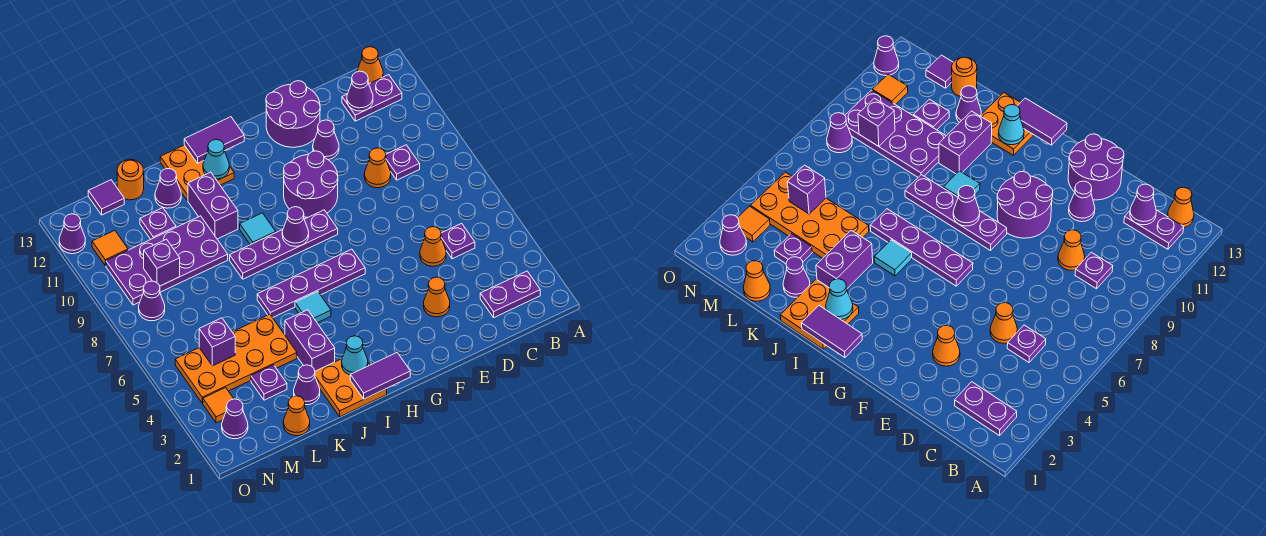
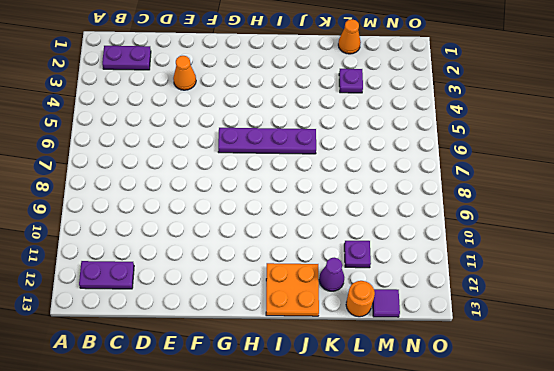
none -> orange 1x1 cone [357,47,383,83]
none -> purple 1x1 plate [441,223,475,259]
none -> purple 1x1 plate [386,145,420,180]
none -> orange 1x1 cone [420,227,446,266]

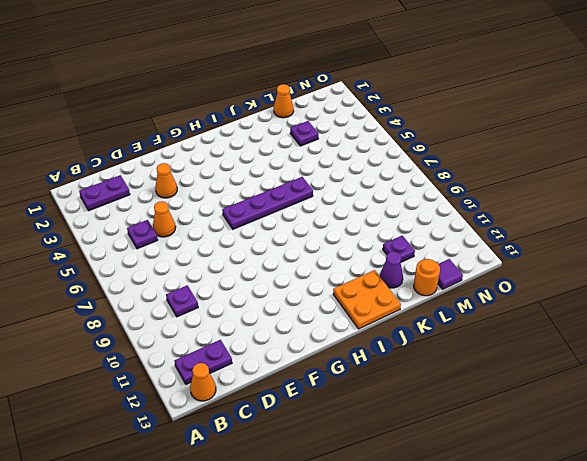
none -> orange 1x1 cone [364,148,391,188]
none -> purple 1x1 cone [313,120,339,160]
none -> purple 2x2 round brick [266,81,320,147]
none -> purple 2x2 round brick [284,151,338,218]

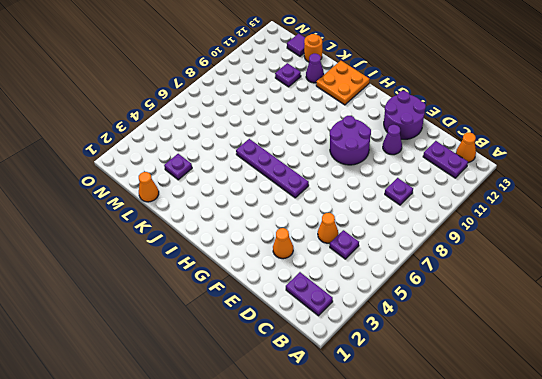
none -> orange 1x1 cone [364,148,391,188]
none -> purple 1x4 plate [230,210,338,279]
none -> orange 2x2 plate [315,359,387,417]
none -> cyan 1x1 tile [295,292,331,323]

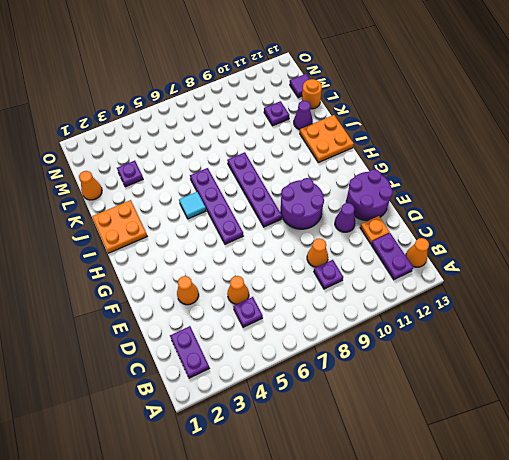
orange 1x1 plate [360,216,390,244] -> none
none -> cyan 1x1 tile [240,213,276,245]
none -> purple 1x2 brick [285,310,335,371]
none -> purple 1x2 brick [188,172,238,239]
none -> purple 1x1 cone [294,365,320,405]

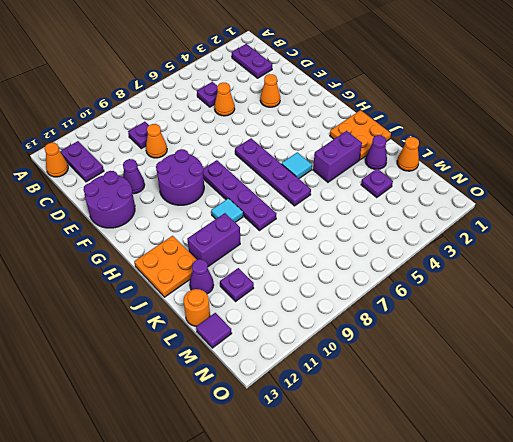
none -> orange 2x4 plate [175,314,297,403]
none -> purple 2x4 plate [106,216,228,305]
none -> purple 1x1 cone [222,399,248,439]
none -> orange 1x1 tile [203,388,234,423]

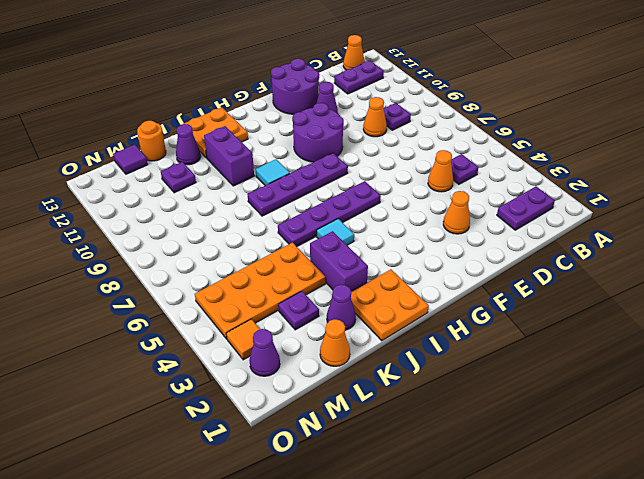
none -> purple 2x4 plate [106,216,228,305]
none -> purple 1x1 cone [139,281,165,321]
none -> orange 1x1 tile [92,230,128,266]
none -> purple 1x1 cone [59,214,85,254]

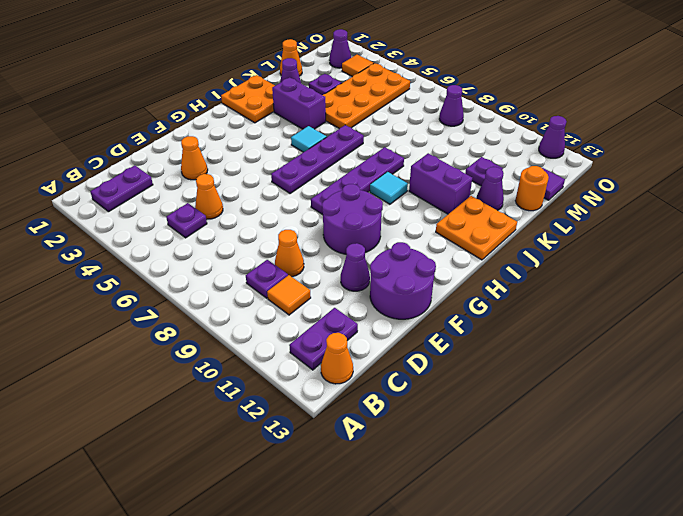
orange 1x1 tile [267,275,311,315] -> orange 1x1 tile moved to [92,230,128,266]
none -> purple 2x4 plate [106,216,228,305]
none -> purple 1x1 cone [347,71,373,111]
none -> purple 1x2 tile [350,353,410,399]
none -> purple 1x1 cone [282,207,309,246]

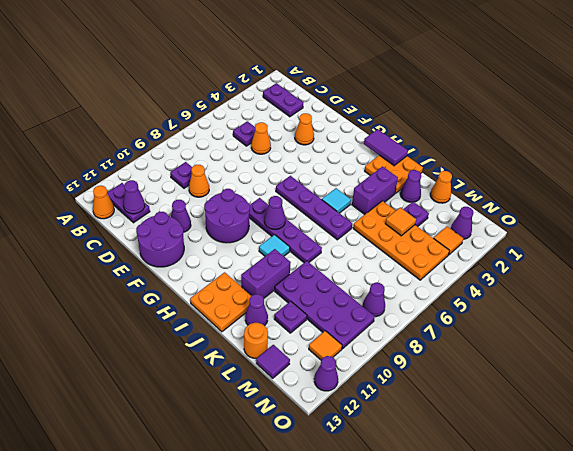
orange 1x1 tile [385,207,416,236] -> none
none -> purple 1x2 tile [184,117,244,163]
none -> cyan 1x1 cone [342,336,368,375]
none -> cyan 1x1 cone [203,139,229,179]
none -> purple 1x1 brick [199,318,235,366]

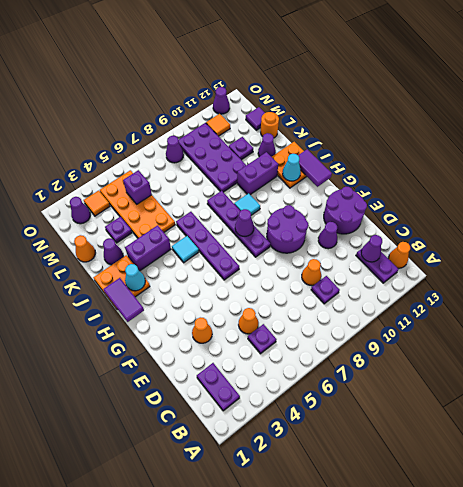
none -> purple 1x1 brick [144,239,180,286]

